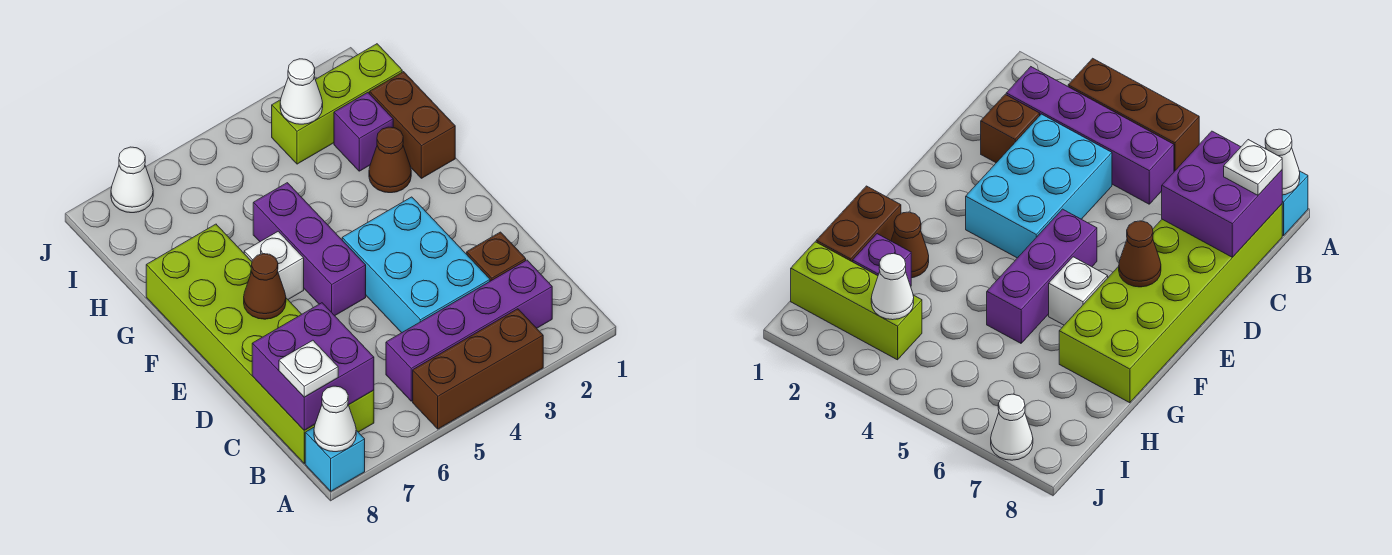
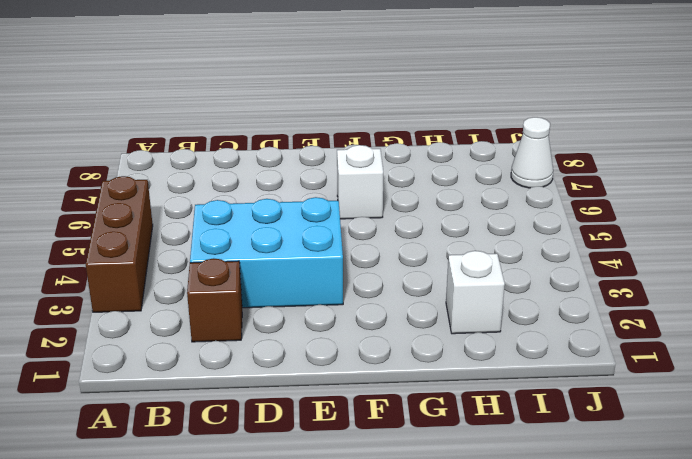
white 1x1 brick [446,251,505,334] -> purple 1x1 brick [334,93,393,171]
none -> cyan 1x1 brick [305,428,365,491]
none -> purple 1x4 brick [386,260,552,401]
none -> lime 2x6 brick [146,224,374,463]

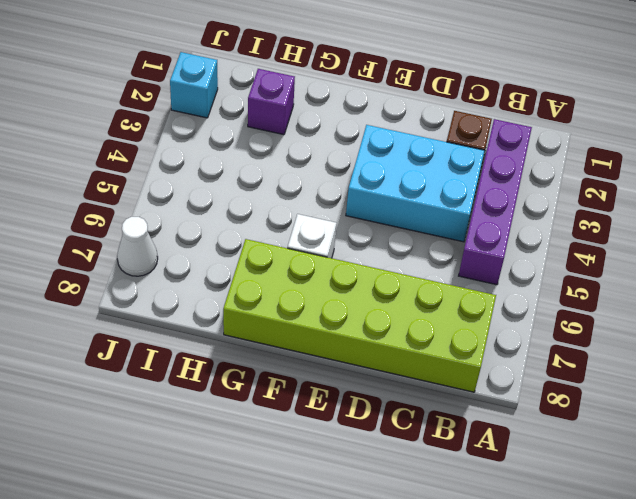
cyan 1x1 brick [170,52,218,118] -> cyan 1x1 brick moved to [305,428,365,491]
none -> brown 1x3 brick [413,309,543,429]
none -> purple 1x3 brick [253,183,366,316]
none -> brown 1x2 brick [370,72,455,178]

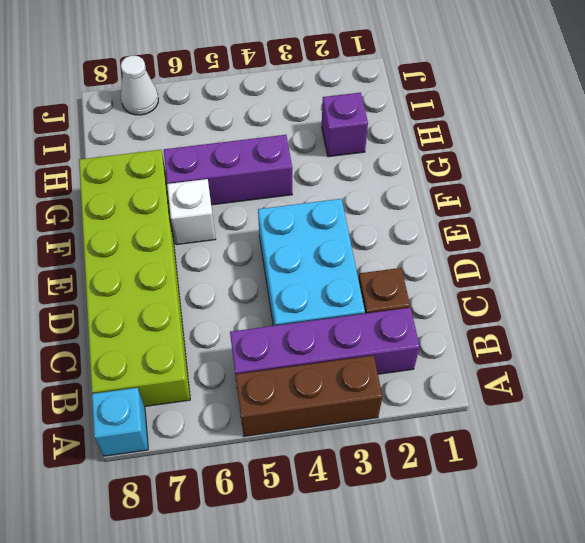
purple 1x3 brick [164,135,292,205] -> purple 1x3 brick turned to [253,183,366,316]
none -> brown 1x2 brick [370,72,455,178]
none -> brown 1x1 cone [369,127,411,193]
none -> lime 1x3 brick [272,44,402,164]

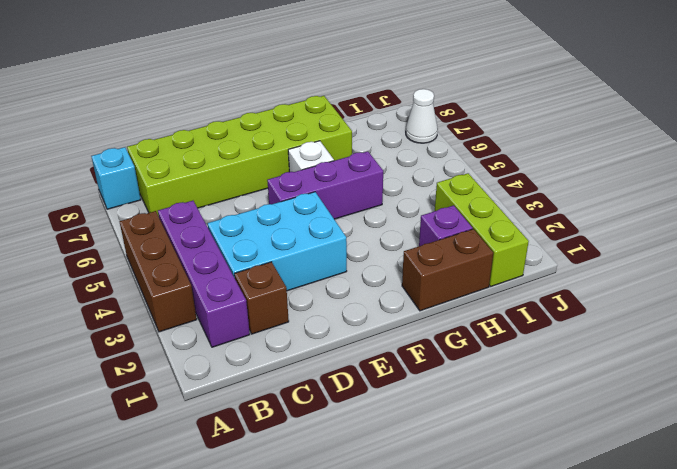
none -> brown 1x1 cone [369,127,411,193]
none -> white 1x1 cone [314,386,356,452]
none -> purple 2x2 brick [252,303,374,430]

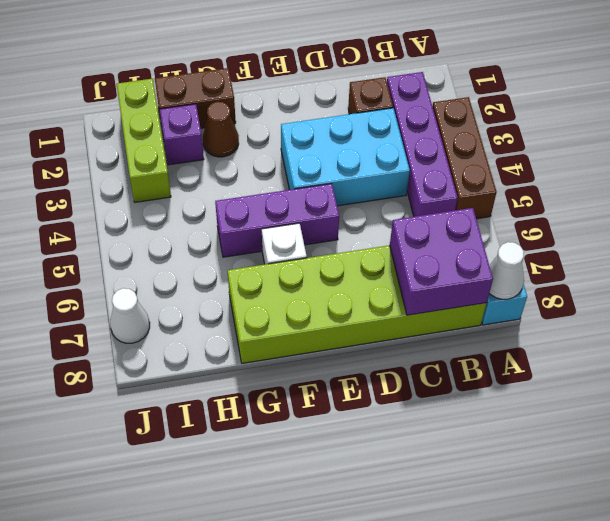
none -> brown 1x1 cone [244,254,286,319]
none -> white 1x1 cone [280,59,323,124]
none -> white 1x1 plate [279,340,338,397]

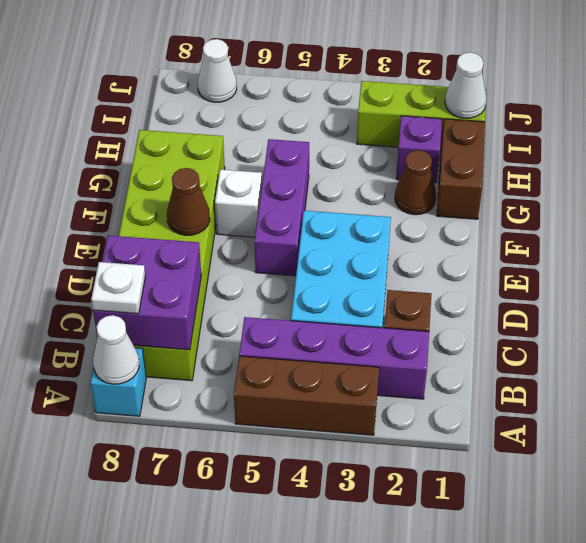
white 1x1 cone [445,52,487,118] -> white 1x1 cone moved to [280,59,323,124]

